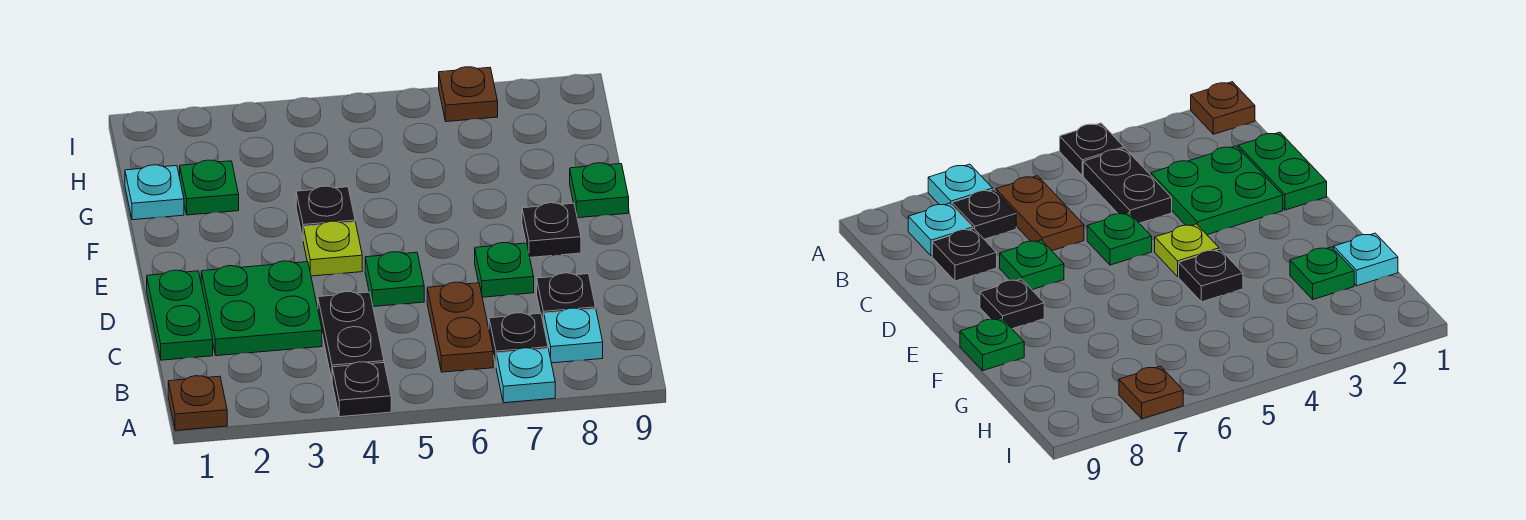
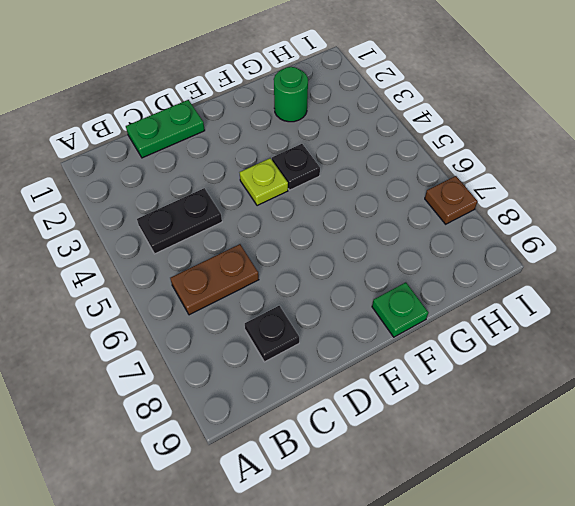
green 1x1 round brick [274,67,308,122] -> green 1x1 plate [180,160,239,215]
none -> brown 1x1 plate [168,376,227,431]
none -> black 1x1 plate [332,362,391,417]
none -> cyan 1x1 plate [496,348,555,403]

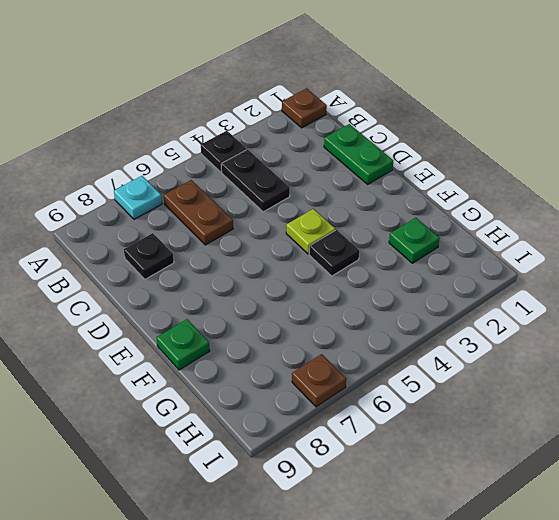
none -> black 1x1 plate [489,313,548,365]
none -> cyan 1x1 plate [544,308,603,363]
none -> green 2x2 plate [201,261,322,356]

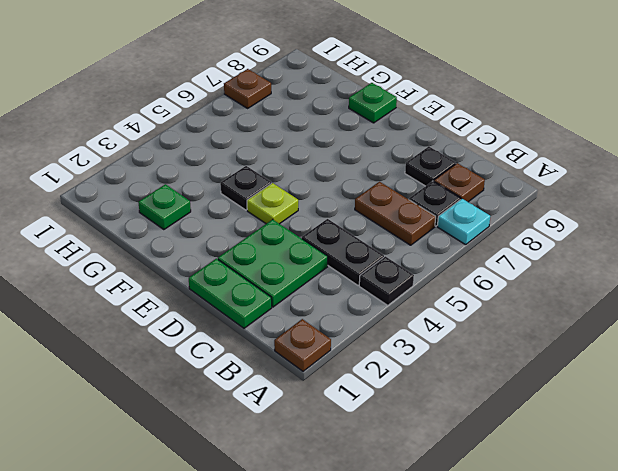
brown 1x1 plate [434,163,485,202] -> cyan 1x1 plate [544,308,603,363]
none -> green 1x1 plate [365,252,424,307]
none -> green 1x1 plate [475,243,534,297]
none -> black 1x1 plate [522,203,581,257]

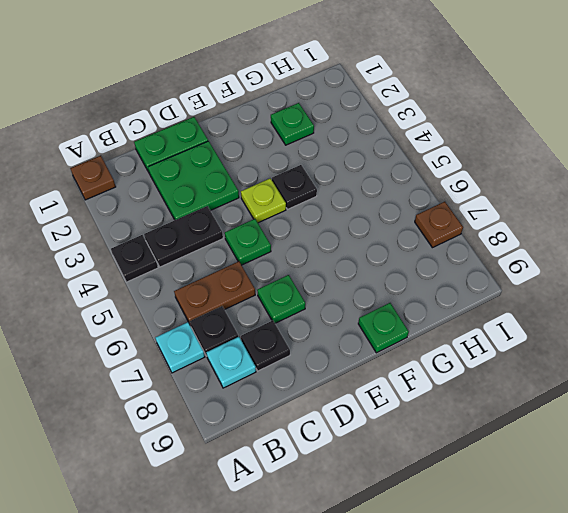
none -> black 1x1 plate [522,203,581,257]
none -> cyan 1x1 plate [125,165,184,220]

